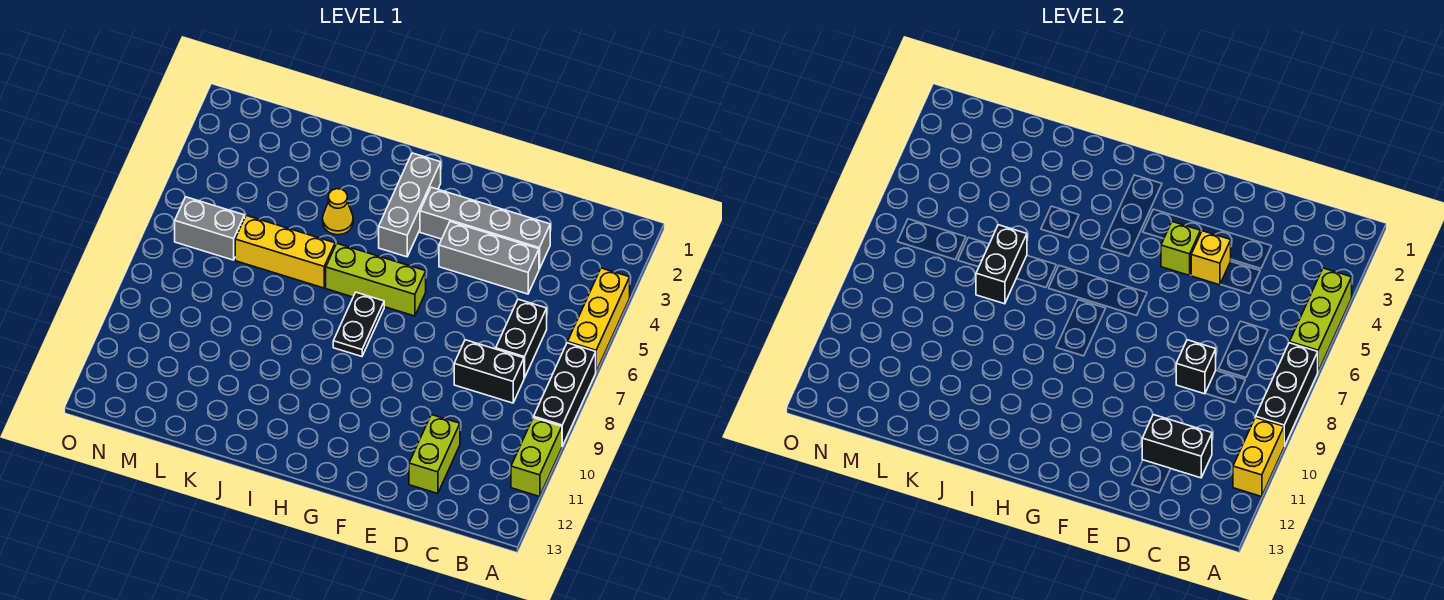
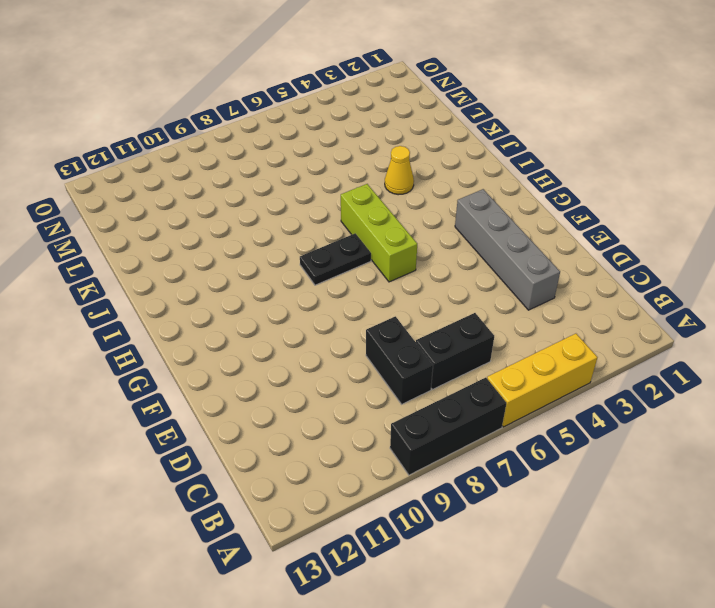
none -> lime 1x2 brick [511,418,562,497]
none -> grey 1x3 brick [439,222,539,294]
none -> lime 1x2 brick [409,415,460,494]

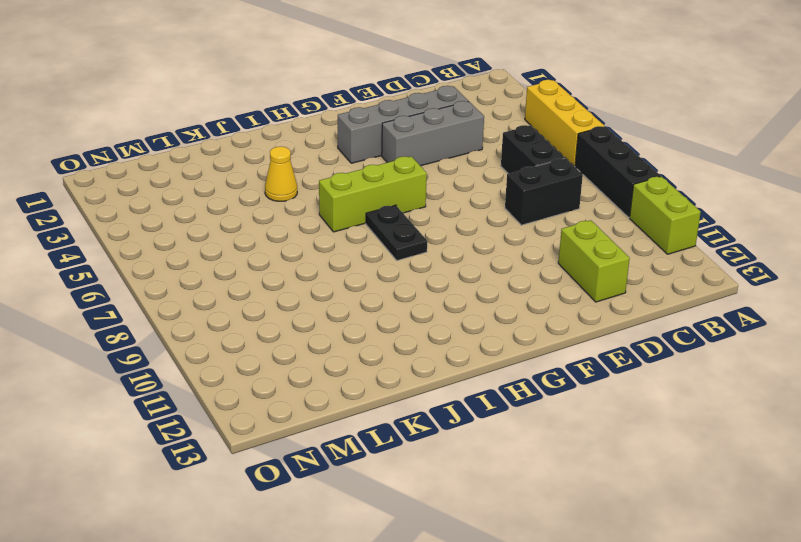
none -> grey 1x3 brick [379,153,441,257]
none -> yellow 1x3 brick [235,216,335,288]
none -> grey 1x2 brick [175,197,244,260]

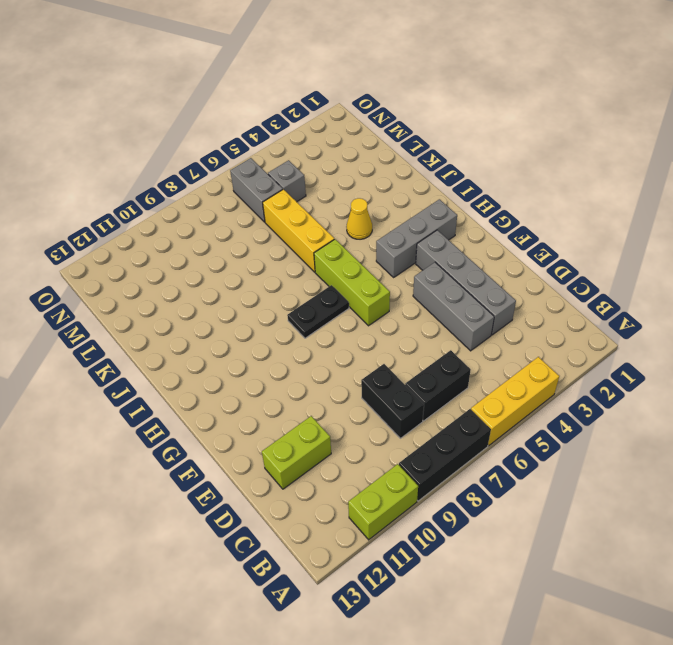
grey 1x1 brick [268,160,306,202] -> none
none -> lime 1x3 brick [1290,268,1352,371]
none -> black 1x3 brick [1256,343,1318,446]
none -> yellow 1x2 brick [1233,418,1284,497]

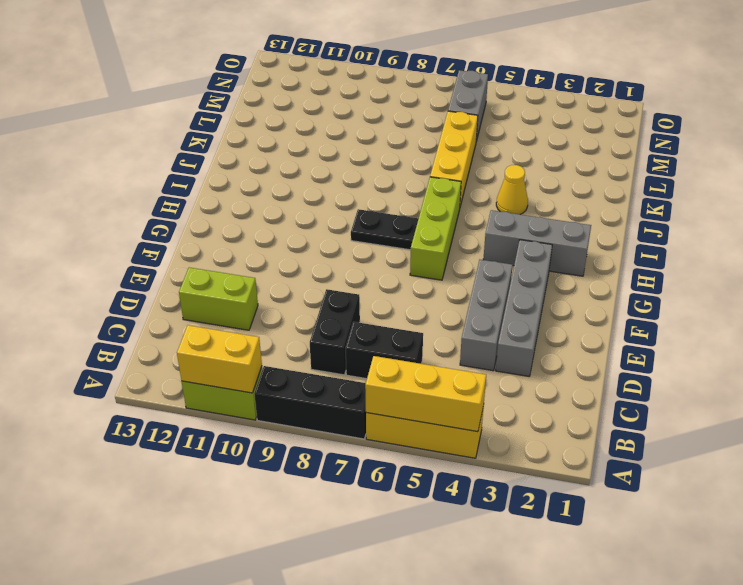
yellow 1x3 brick [365,356,486,432] -> lime 1x3 brick [1290,268,1352,371]
none -> black 1x3 brick [1256,343,1318,446]
none -> black 1x2 brick [1142,415,1212,478]
none -> black 1x1 brick [1176,340,1216,394]

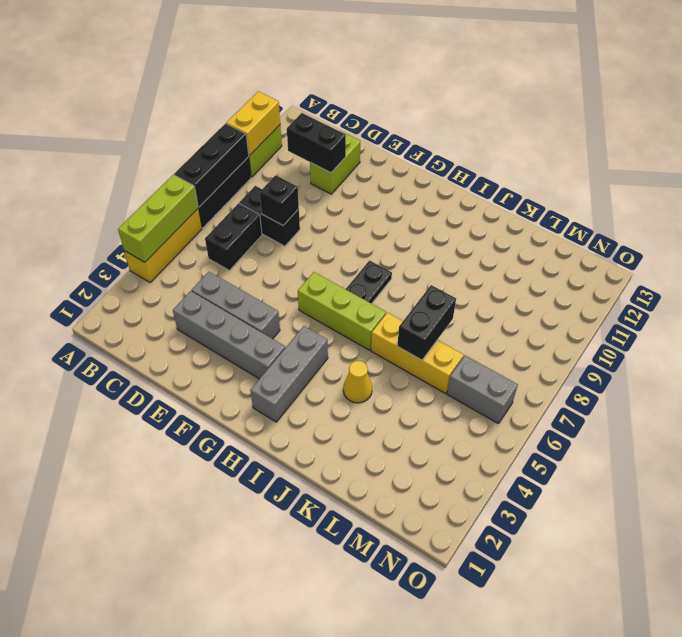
none -> yellow 1x1 brick [1191,231,1231,285]
none -> lime 1x1 brick [1161,222,1201,275]

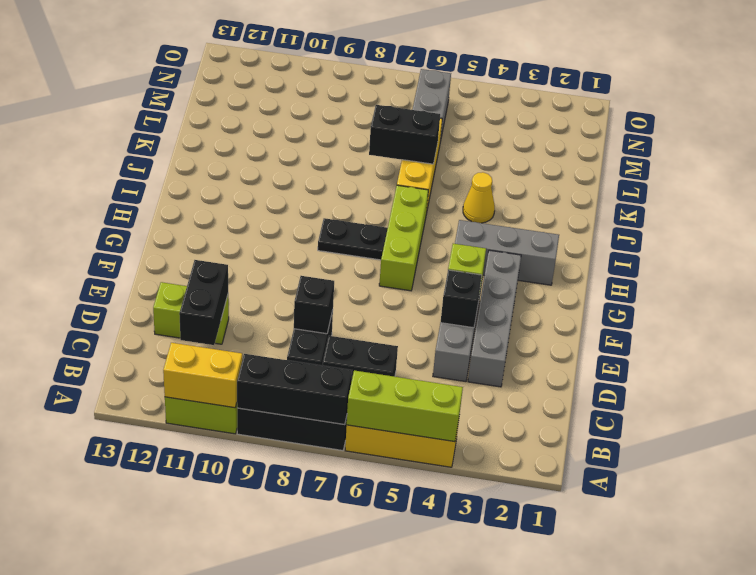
black 1x1 brick [441,270,482,328] -> yellow 1x1 brick [1191,231,1231,285]

